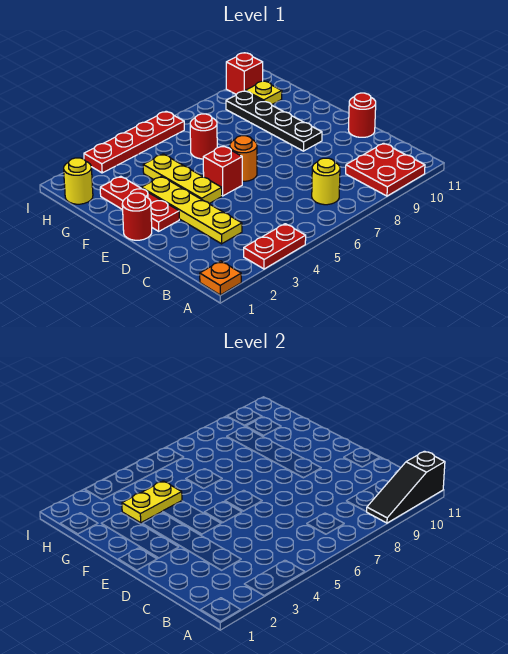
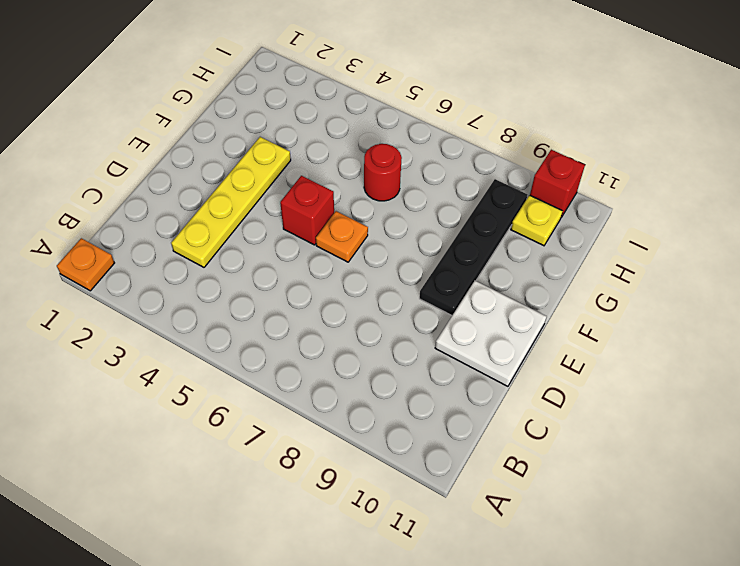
white 2x2 plate [435,281,547,386] -> red 1x1 round brick [348,93,376,137]
orange 1x1 plate [316,211,368,262] -> orange 1x1 round brick [230,136,257,181]
none -> red 1x2 plate [244,224,306,269]
none -> red 2x2 plate [346,143,425,196]
none -> yellow 1x1 round brick [312,158,340,205]

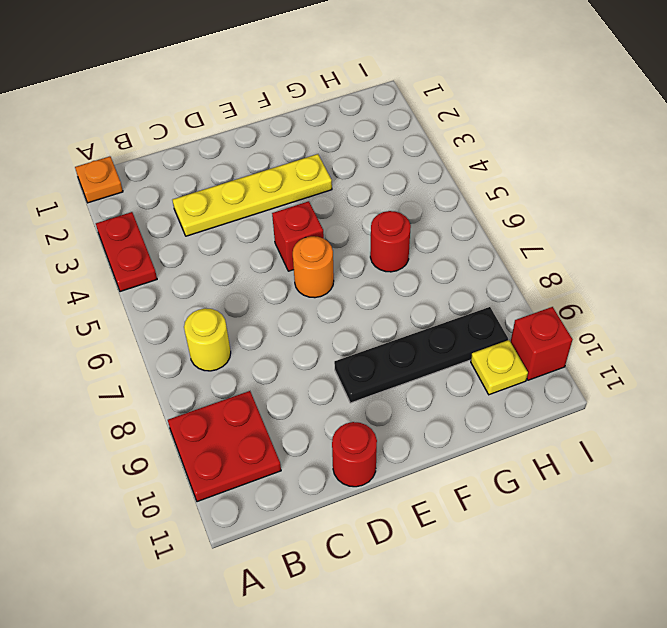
none -> red 1x1 round brick [122,193,152,240]
none -> red 1x3 plate [100,176,179,231]
none -> yellow 1x3 plate [143,154,222,203]

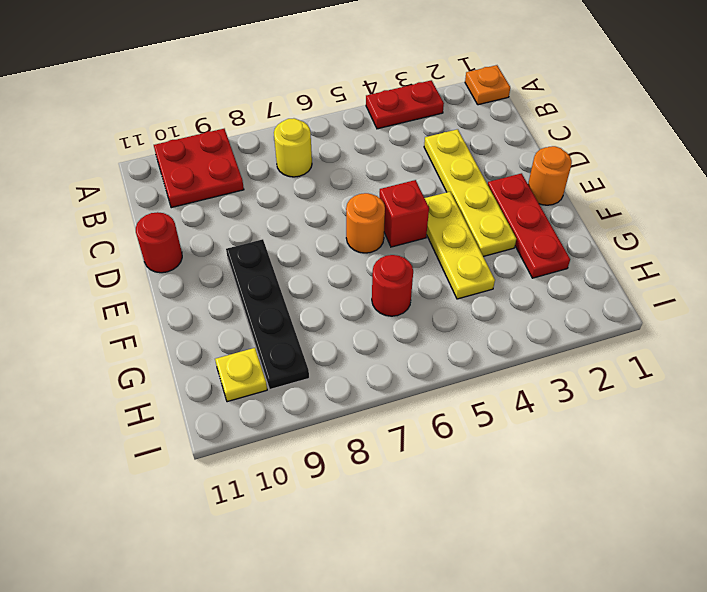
orange 1x1 round brick [528,146,572,205] -> red 1x1 round brick [122,193,152,240]
none -> yellow 1x1 round brick [64,158,93,204]
none -> red 1x4 plate [84,111,184,173]
none -> red 1x1 brick [226,53,263,94]

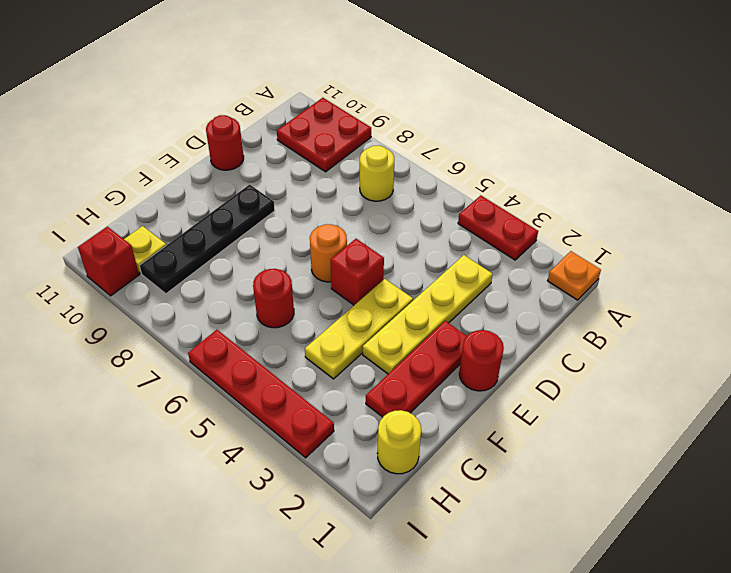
none -> black 1x3 slope [367,451,445,523]
none -> yellow 1x2 plate [122,481,182,523]

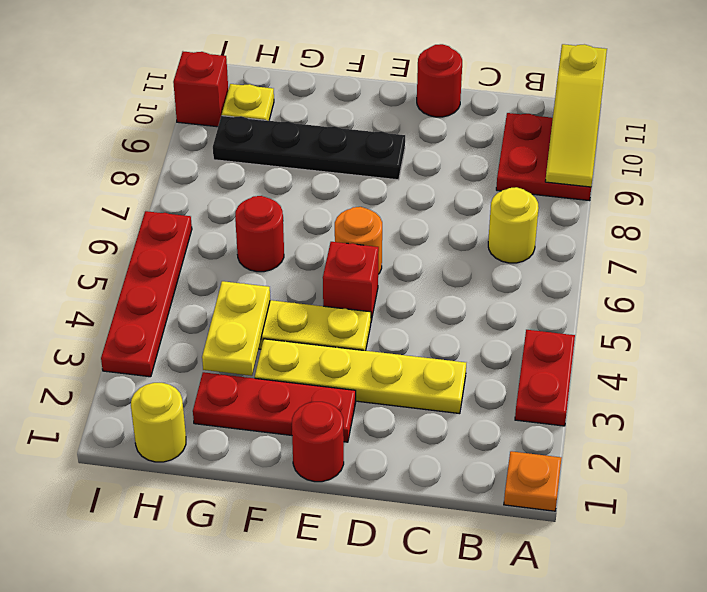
yellow 1x3 slope [545,44,607,187] -> black 1x3 slope [367,451,445,523]

